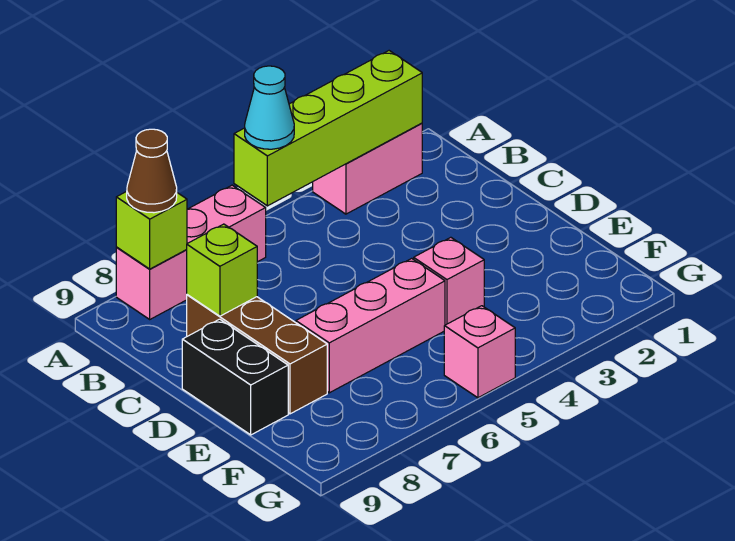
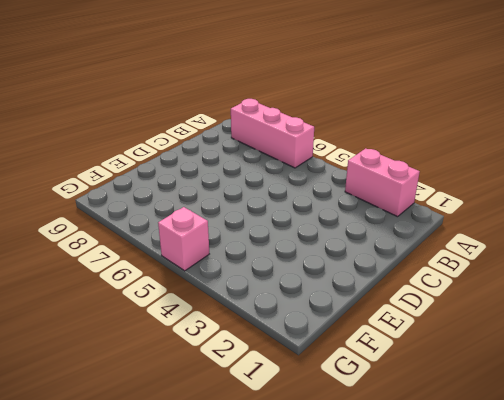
none -> brown 1x3 brick [187,295,327,414]
none -> black 1x2 brick [182,319,288,435]
none -> pink 1x1 brick [414,237,484,325]

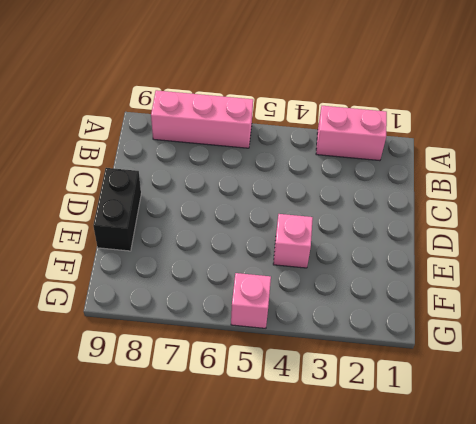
none -> brown 1x3 brick [187,295,327,414]
none -> pink 1x3 brick [296,258,445,393]
none -> lime 1x4 brick [234,51,422,206]

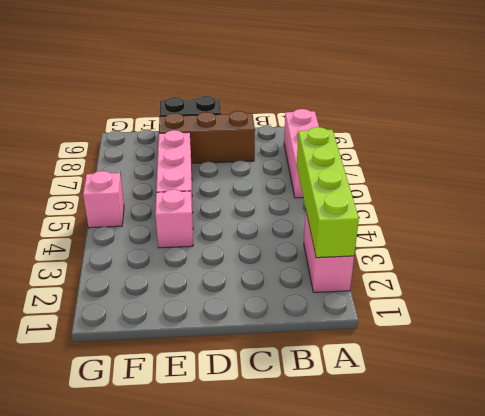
none -> lime 1x1 brick [116,191,187,269]
none -> lime 1x1 brick [187,224,257,316]
none -> cyan 1x1 cone [245,66,294,149]

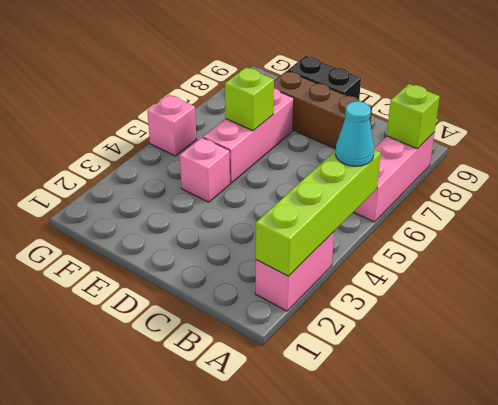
lime 1x1 brick [225,67,274,131] -> lime 1x1 brick moved to [187,224,257,316]
none -> brown 1x1 cone [127,129,177,213]

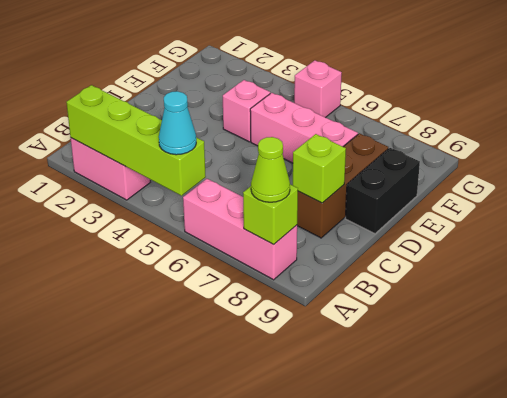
lime 1x1 cone [251,137,290,202] -> brown 1x1 cone [127,129,177,213]

